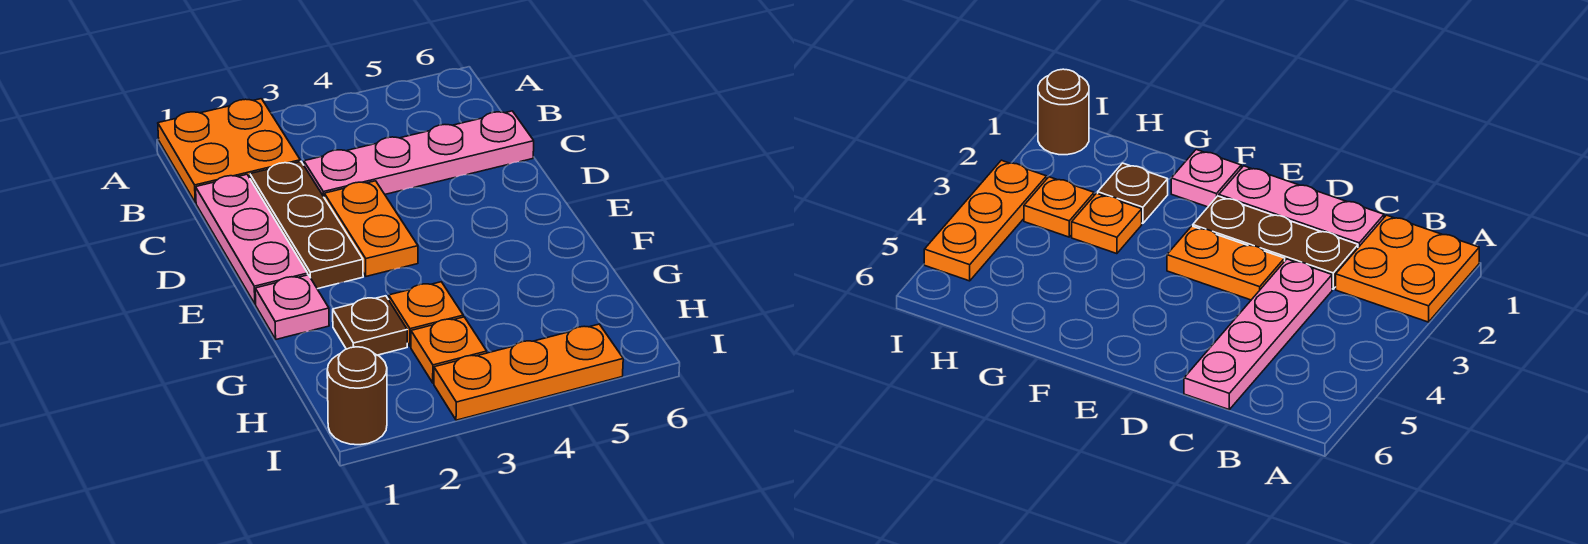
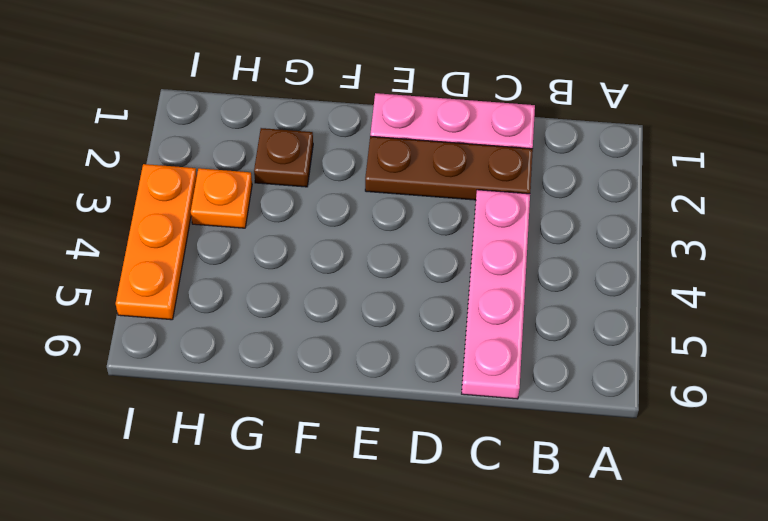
none -> orange 2x2 plate [158,99,300,203]
none -> orange 1x2 plate [324,181,418,276]

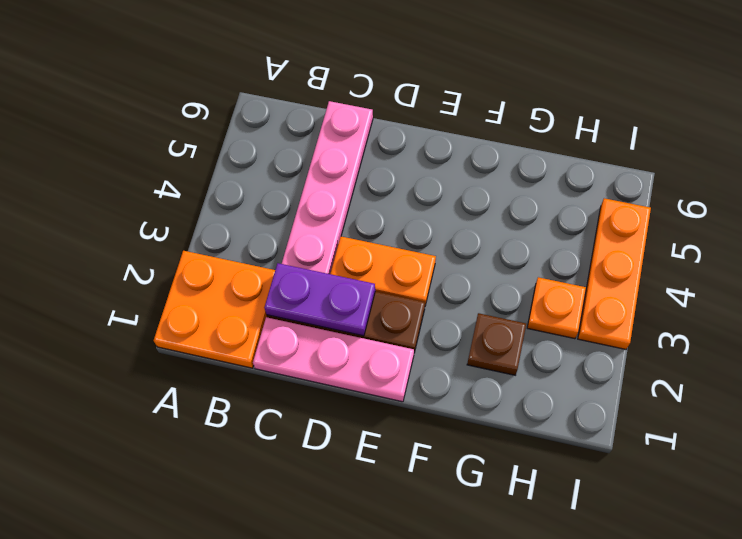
purple 1x2 plate [264,263,375,336] -> none
none -> pink 1x1 plate [255,275,329,339]
none -> orange 1x1 plate [389,282,463,347]

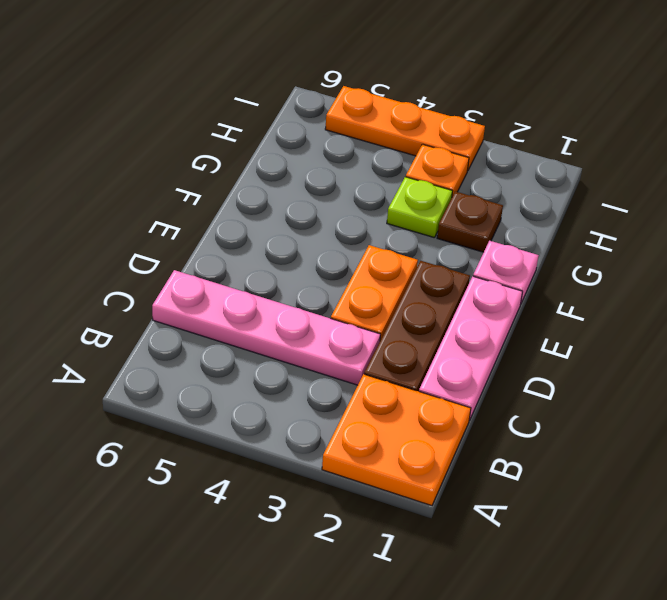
lime 1x1 plate [387,177,453,238] -> orange 1x1 plate [389,282,463,347]
none -> brown 1x1 round brick [327,347,387,445]

